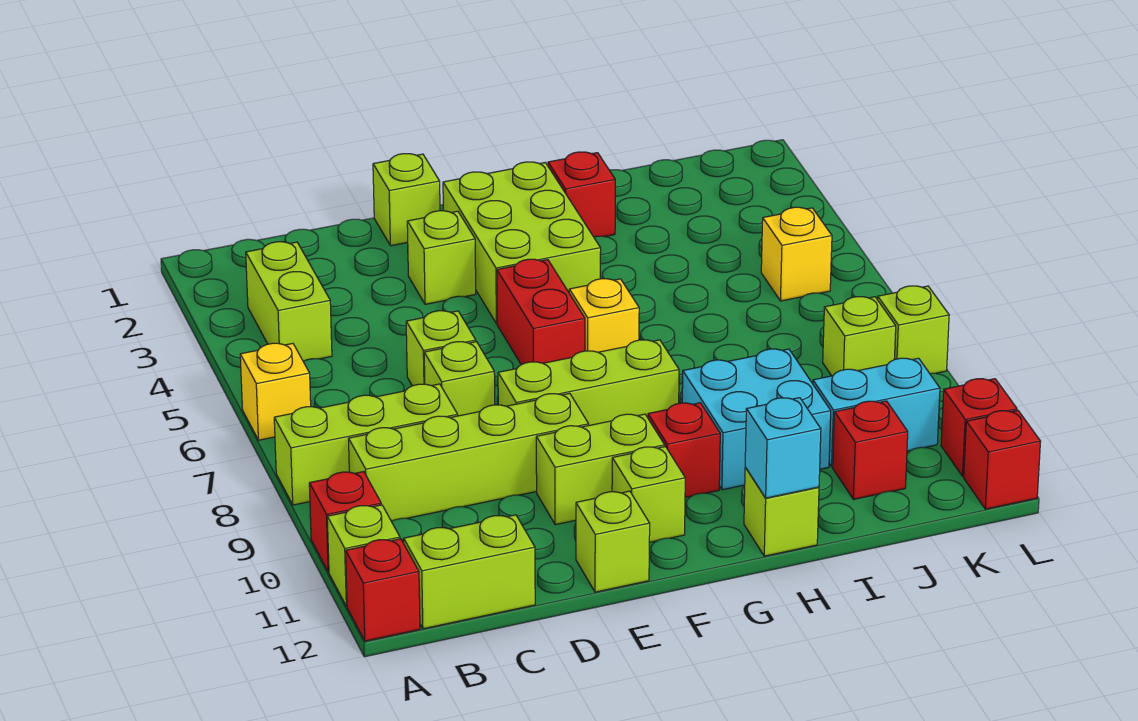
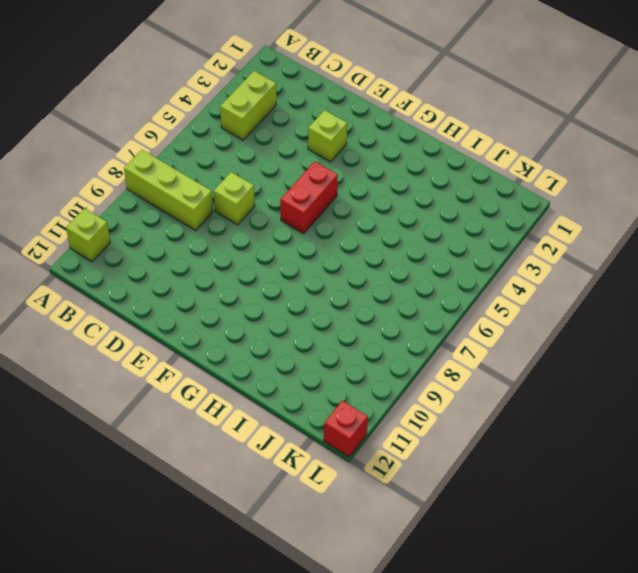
none -> yellow 1x1 brick [240,343,311,440]
none -> red 1x1 brick [309,472,381,572]
none -> red 1x1 brick [346,539,420,641]
none -> lime 1x4 brick [349,393,589,521]

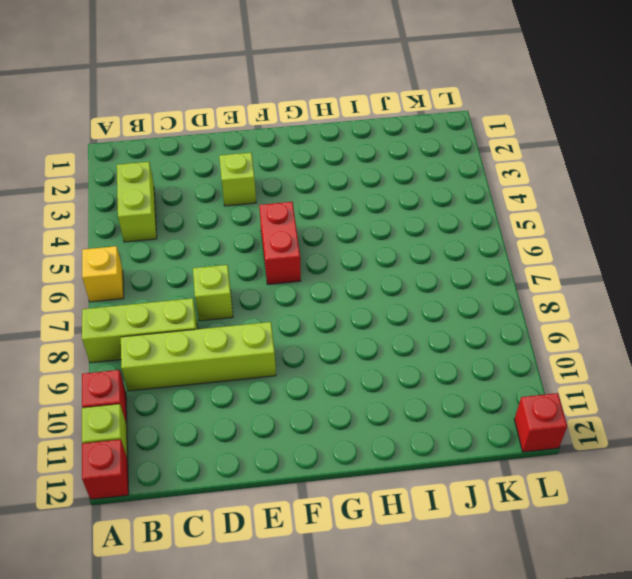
none -> lime 1x2 brick [404,515,535,629]
none -> lime 1x1 brick [406,311,476,386]
none -> lime 1x1 brick [373,154,440,246]
none -> lime 1x3 brick [498,340,679,425]

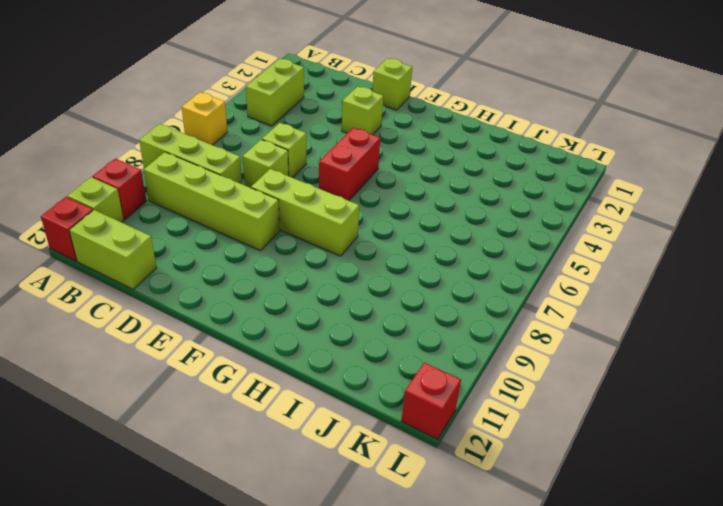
none -> lime 1x2 brick [536,414,665,525]
none -> lime 1x1 brick [576,491,650,592]
none -> lime 2x3 brick [443,162,601,324]
none -> lime 1x1 brick [612,447,685,543]

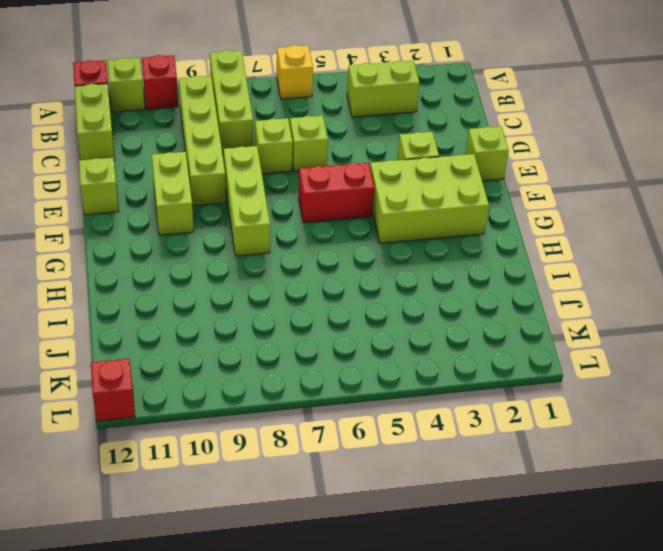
none -> lime 1x1 brick [612,447,685,543]
none -> yellow 1x1 brick [569,279,639,352]
none -> red 1x1 brick [648,403,720,497]
none -> red 1x1 brick [548,152,615,237]

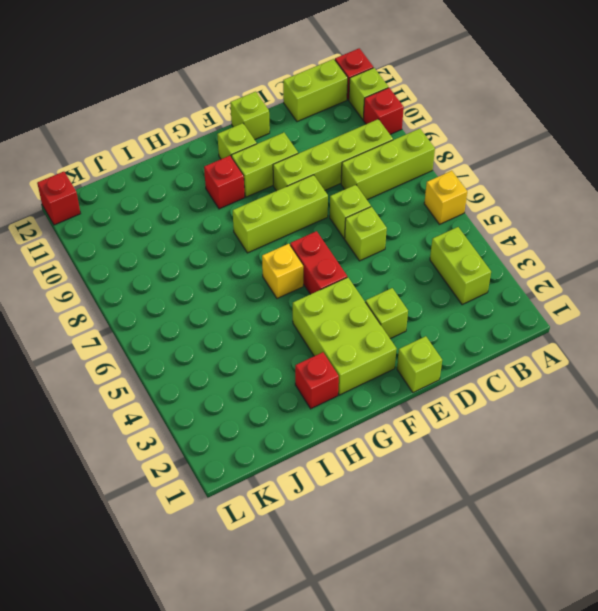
none -> cyan 2x2 brick [682,349,831,490]
none -> lime 1x1 brick [744,467,819,556]
none -> cyan 1x2 brick [813,358,940,467]
none -> red 1x1 brick [833,401,908,499]

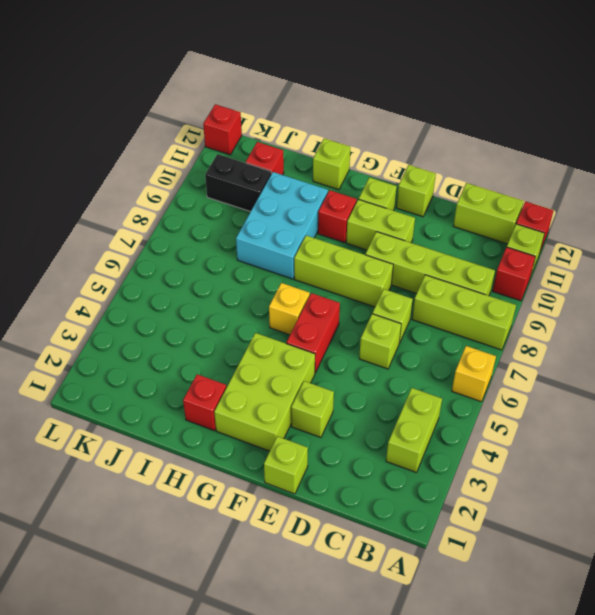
cyan 2x3 brick [236,172,328,279] -> cyan 2x2 brick [682,349,831,490]
black 1x2 brick [205,154,272,212] -> cyan 1x2 brick [813,358,940,467]
none -> yellow 1x1 brick [761,207,832,301]
none -> lime 1x1 brick [823,297,896,376]
none -> lime 1x1 brick [878,286,949,373]
none -> red 1x1 brick [941,379,1017,476]

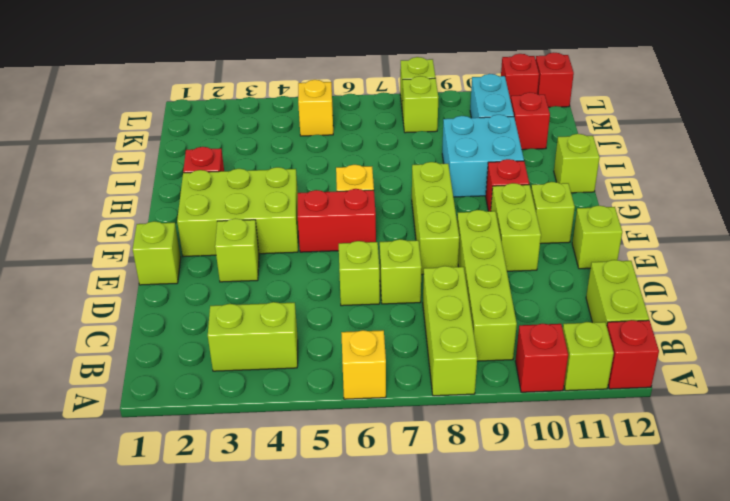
none -> cyan 1x1 brick [745,398,821,498]

